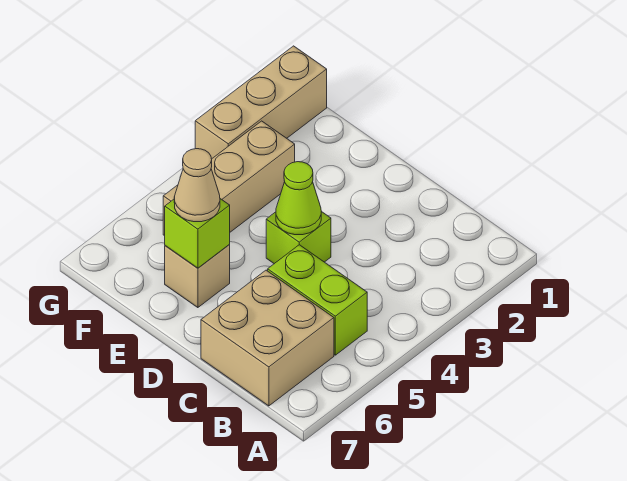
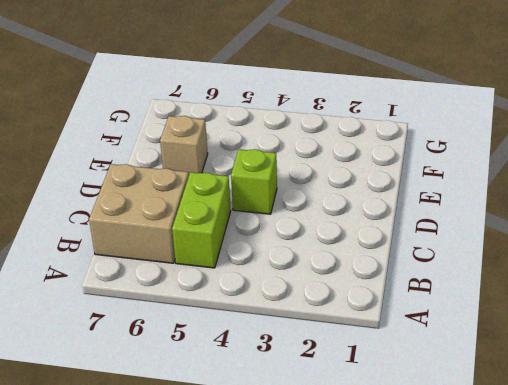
none -> tan 1x3 brick [163,121,295,236]
none -> tan 1x3 brick [195,46,327,159]

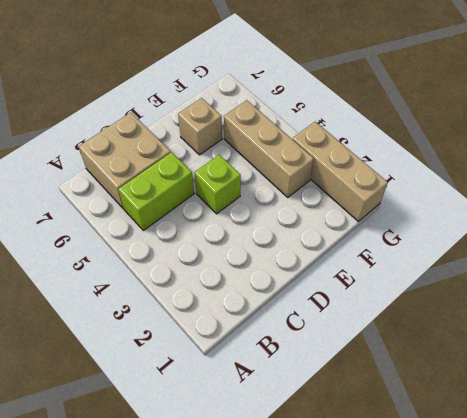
none -> lime 1x1 cone [276,162,321,235]
none -> lime 1x1 brick [165,199,230,268]

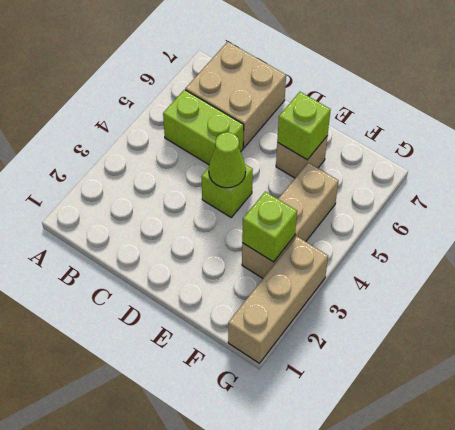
lime 1x1 brick [242,192,297,262] -> none
none -> tan 1x1 cone [174,149,220,222]

